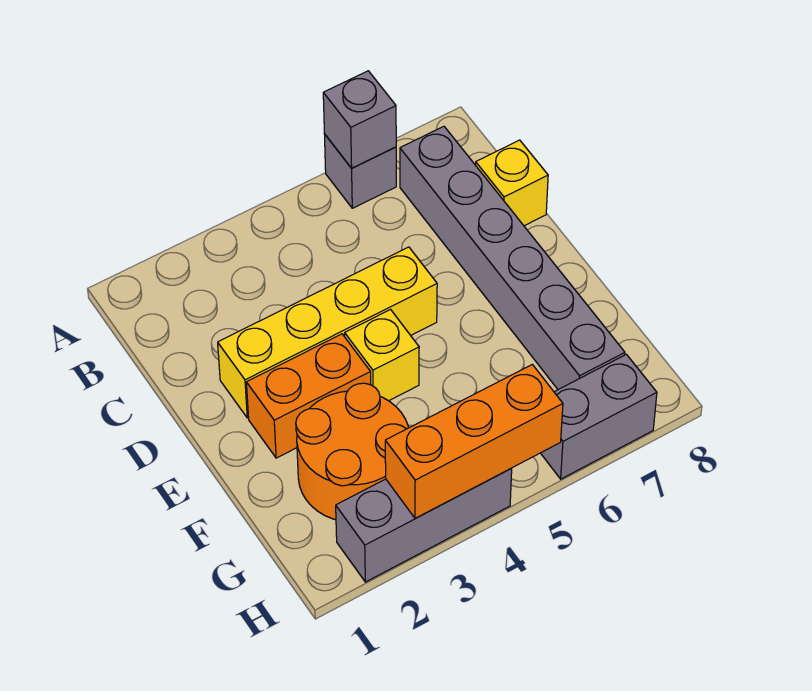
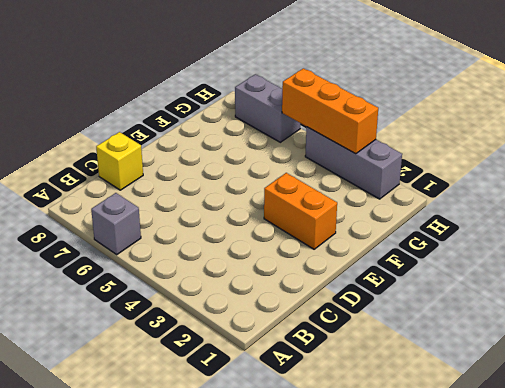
none -> grey 1x6 brick [400,126,625,389]
none -> yellow 1x4 brick [218,247,437,418]

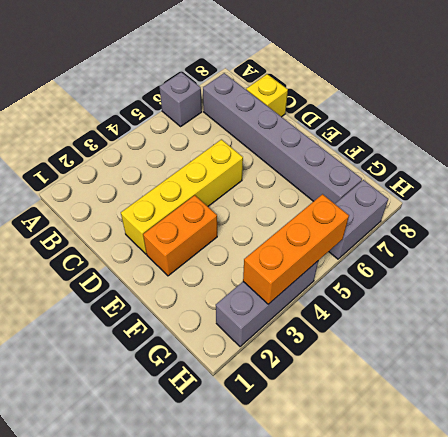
none -> yellow 1x1 brick [345,310,419,401]
none -> orange 2x2 round brick [296,383,409,520]

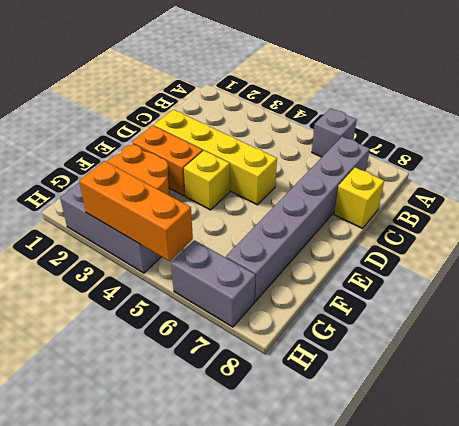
none -> grey 1x1 brick [323,71,396,168]

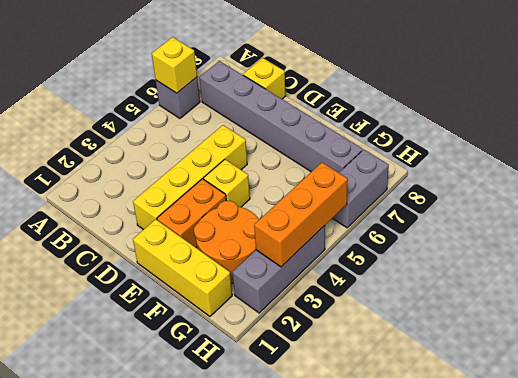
yellow 1x1 brick [152,37,197,93] -> grey 1x1 brick [323,71,396,168]
yellow 1x3 brick [133,219,232,316] -> none

